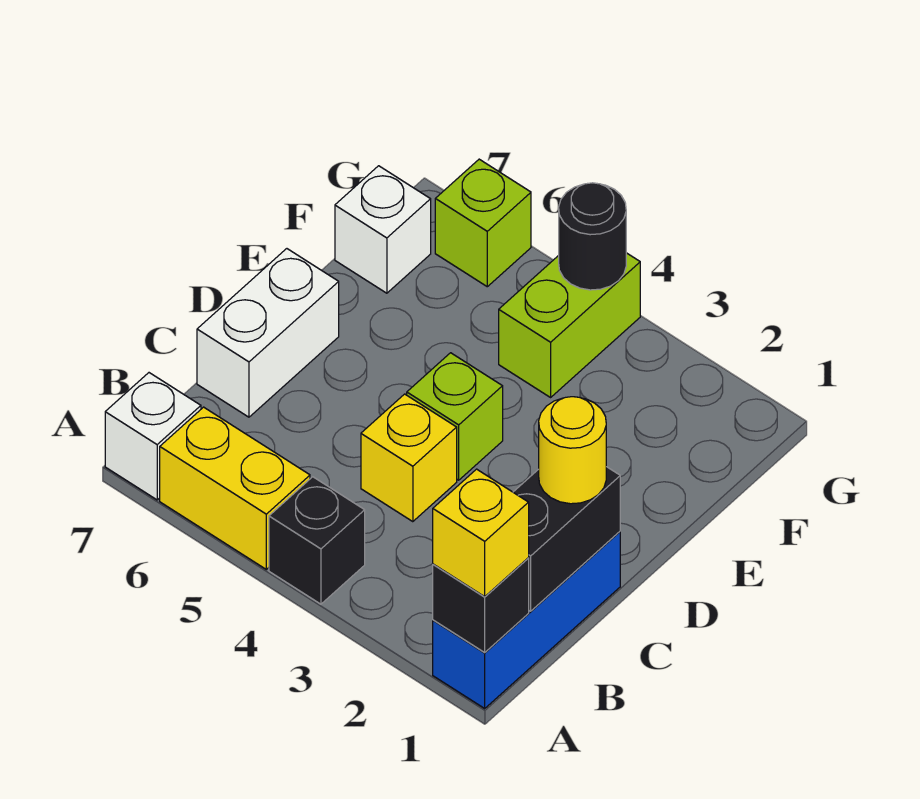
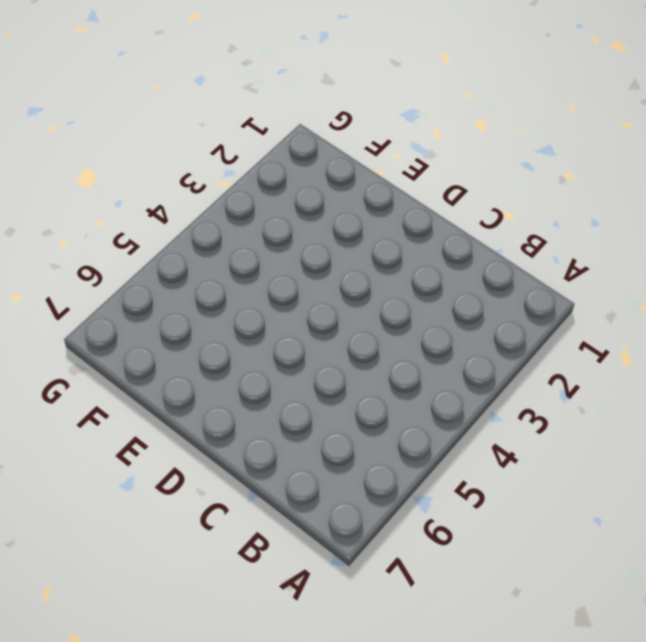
none -> blue 1x3 brick [433,532,620,708]
none -> black 1x1 brick [269,477,365,604]
none -> yellow 1x2 brick [160,407,310,569]

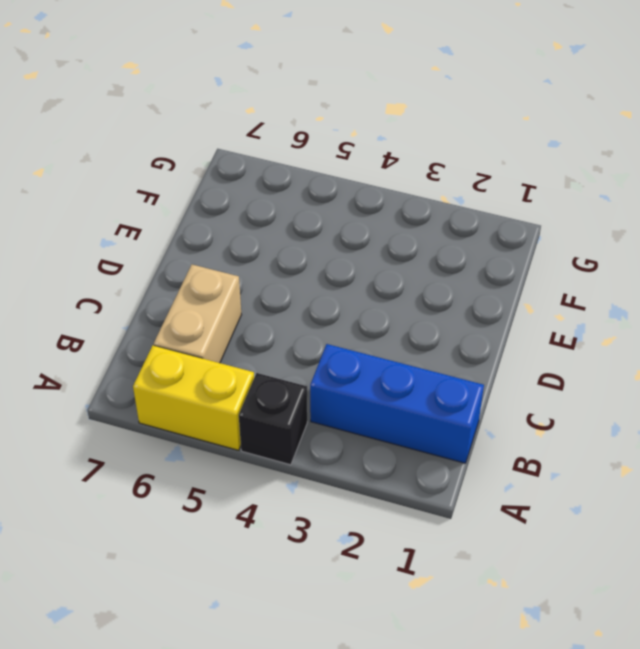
blue 1x3 brick [310,344,484,463] -> blue 1x3 brick turned to [433,532,620,708]
tan 1x2 brick [154,265,241,363] -> none
none -> white 1x1 brick [105,373,201,500]
none -> yellow 1x1 brick [361,394,457,522]
none -> white 1x2 brick [197,249,339,417]

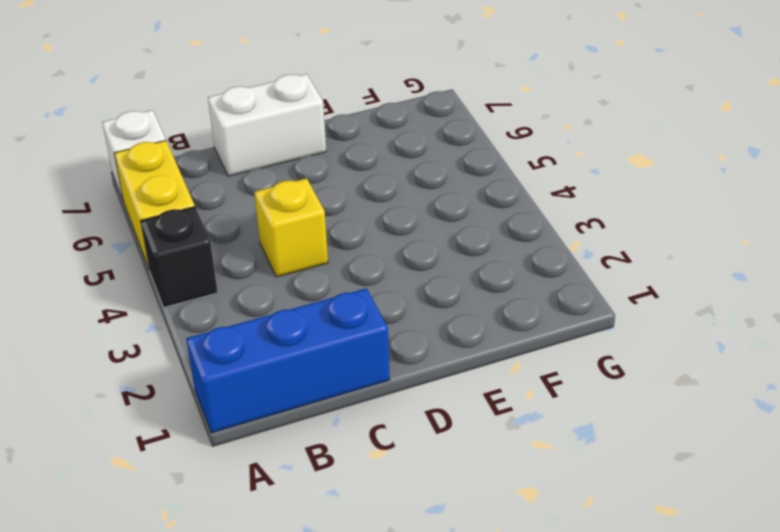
none -> lime 1x1 brick [407,353,503,480]
none -> lime 1x2 brick [499,253,640,397]
none -> white 1x1 brick [335,166,431,293]

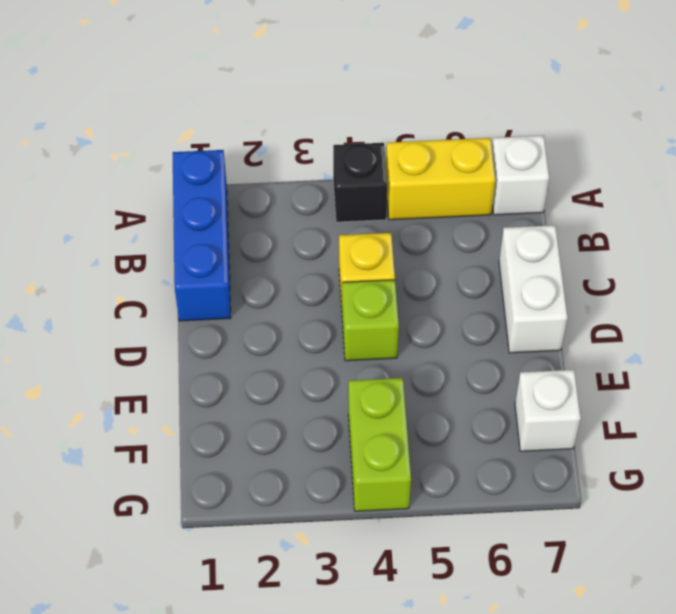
none -> lime 1x1 brick [435,159,531,287]
none -> black 1x1 brick [433,558,529,652]
none -> black 1x2 brick [513,467,620,611]

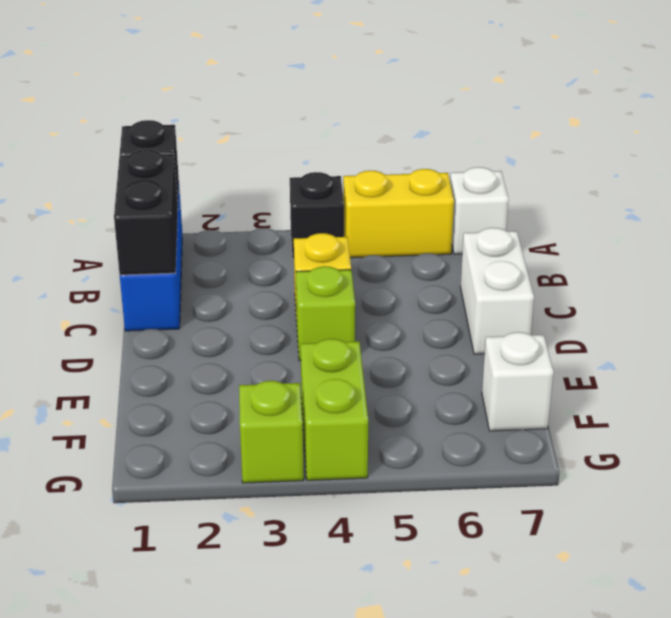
lime 1x1 brick [239,381,304,483] -> lime 1x1 brick moved to [435,159,531,287]
none -> black 1x1 round brick [559,183,626,290]
none -> yellow 1x1 brick [433,469,529,597]
none -> yellow 1x1 round brick [539,397,606,504]

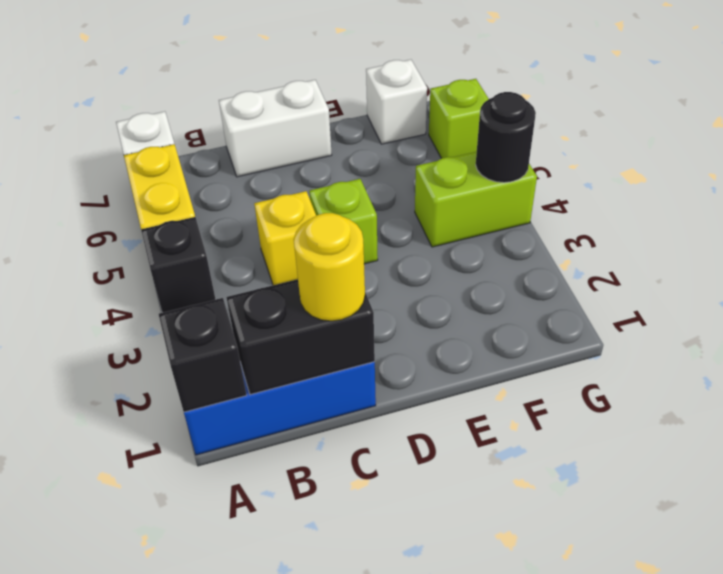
none -> yellow 1x1 brick [433,469,529,597]

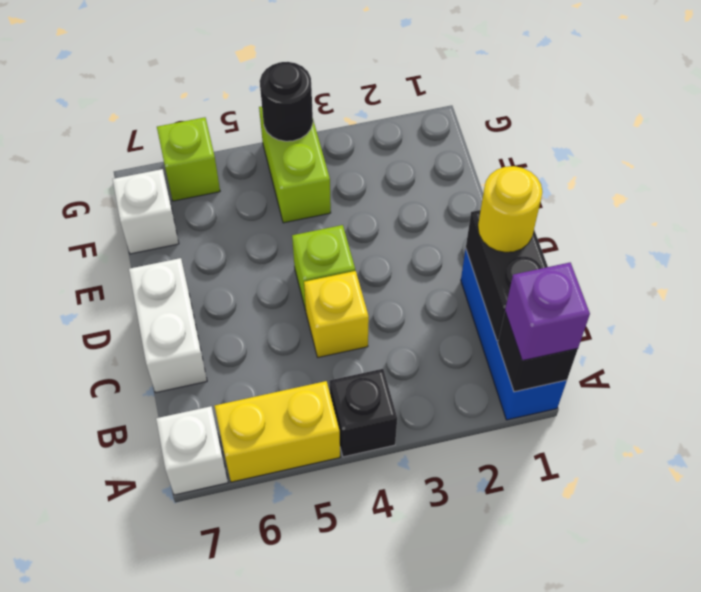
purple 1x1 brick [505,263,590,361] -> yellow 1x1 brick [433,469,529,597]

